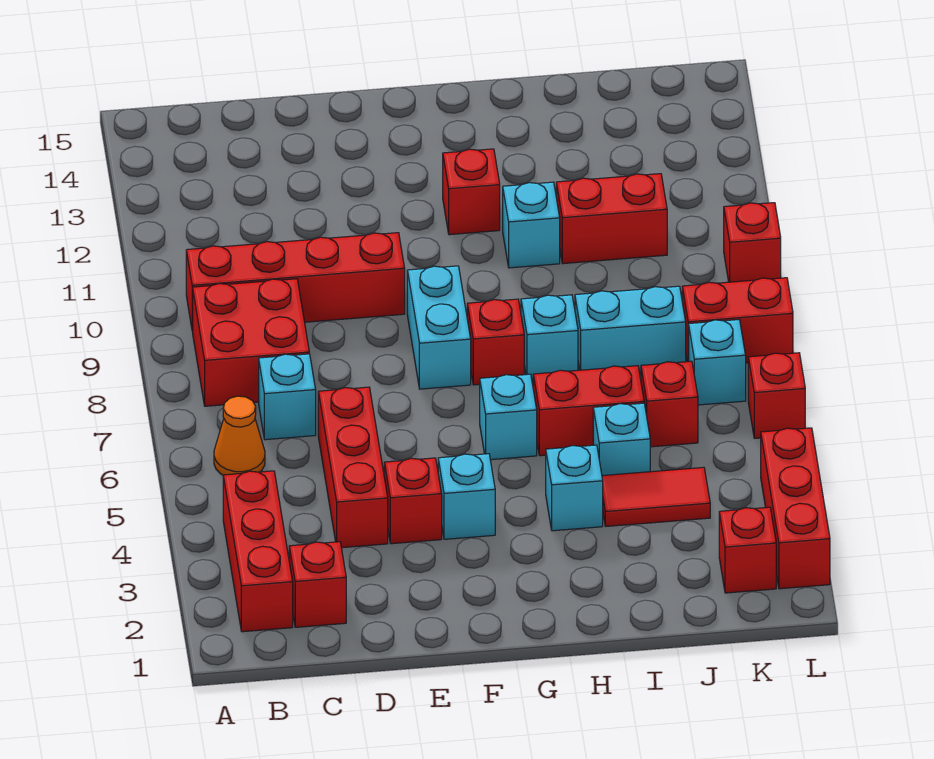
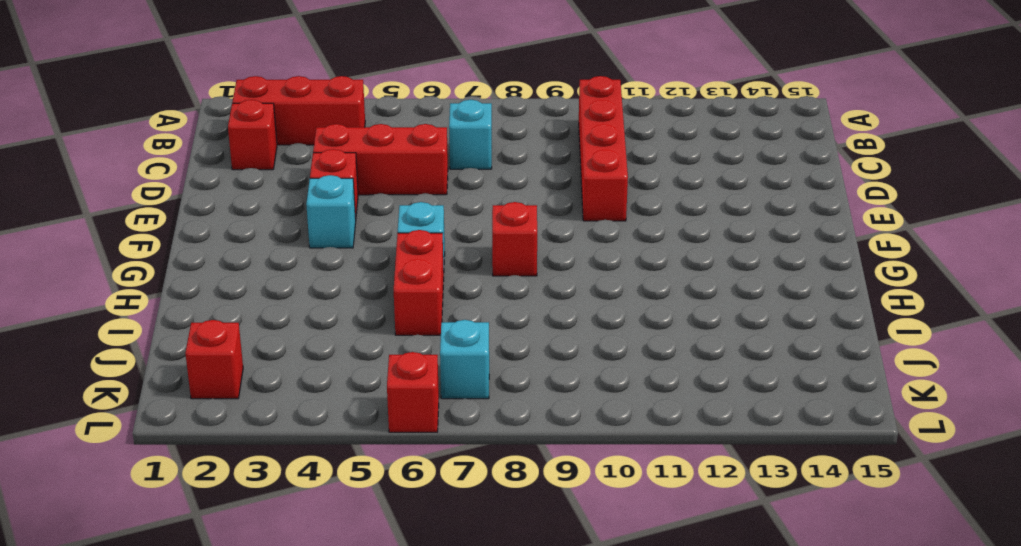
none -> orange 1x1 cone [214,396,265,475]
none -> red 2x2 brick [193,279,309,406]
none -> cyan 1x2 brick [407,266,471,389]

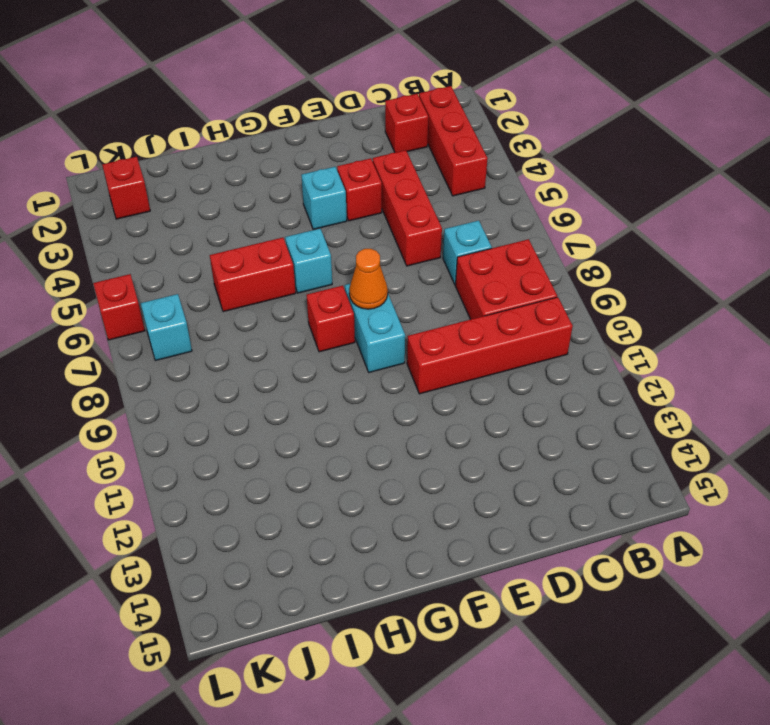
orange 1x1 cone [349,249,388,309] -> orange 1x1 cone moved to [214,396,265,475]
none -> red 1x1 brick [443,149,500,235]
none -> cyan 1x1 brick [546,445,603,531]
none -> cyan 1x1 brick [521,295,578,380]

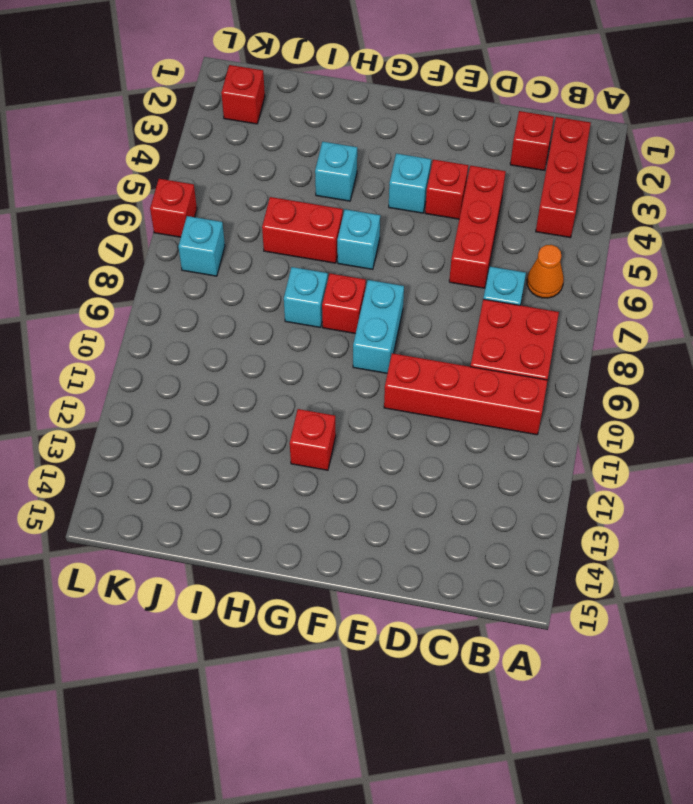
none -> cyan 1x1 brick [503,182,560,268]
none -> red 1x2 tile [602,467,710,526]
none -> cyan 1x1 brick [593,403,650,476]

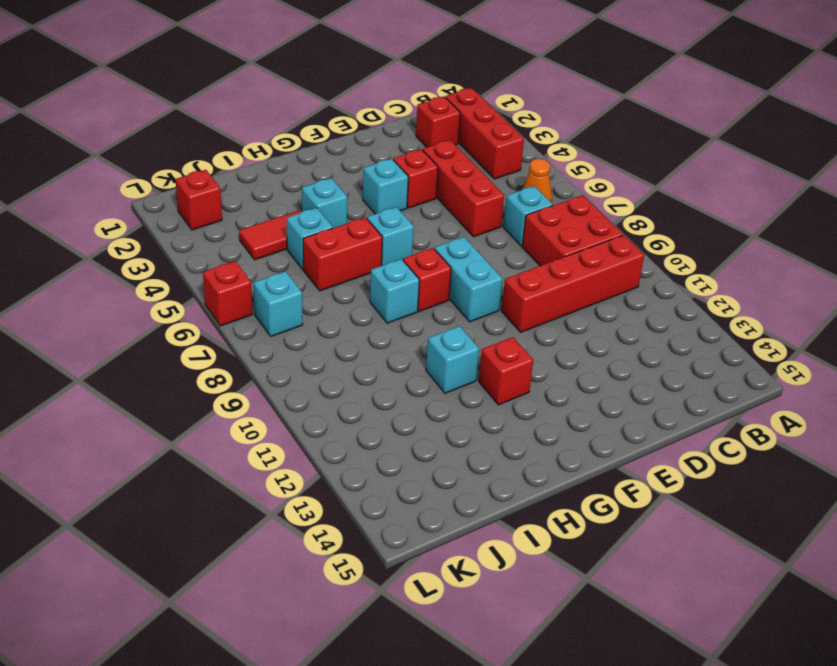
none -> cyan 1x2 brick [575,286,686,372]
none -> red 1x2 brick [556,174,667,264]
none -> red 1x1 brick [641,361,698,447]

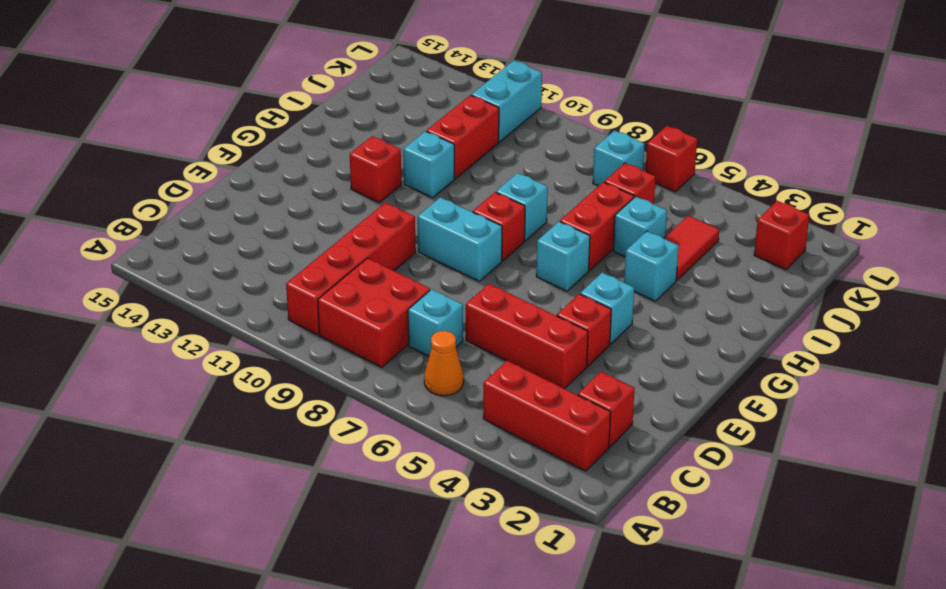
cyan 1x2 brick [471,60,542,142] -> cyan 1x2 brick moved to [575,286,686,372]
none -> red 1x2 brick [682,278,793,363]
none -> red 1x3 brick [761,428,830,589]
none -> red 1x1 brick [724,203,781,282]

